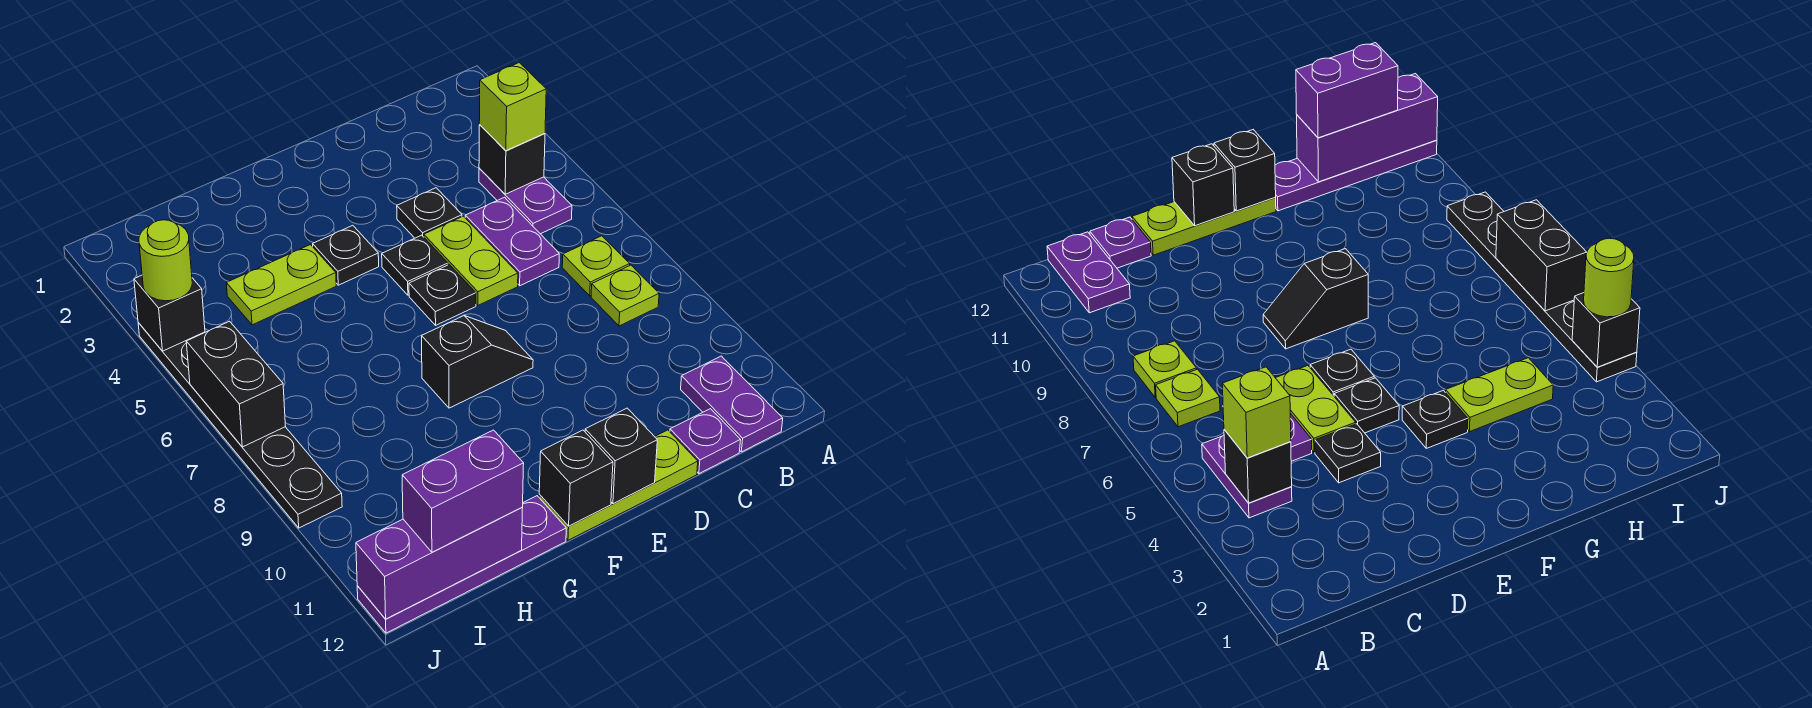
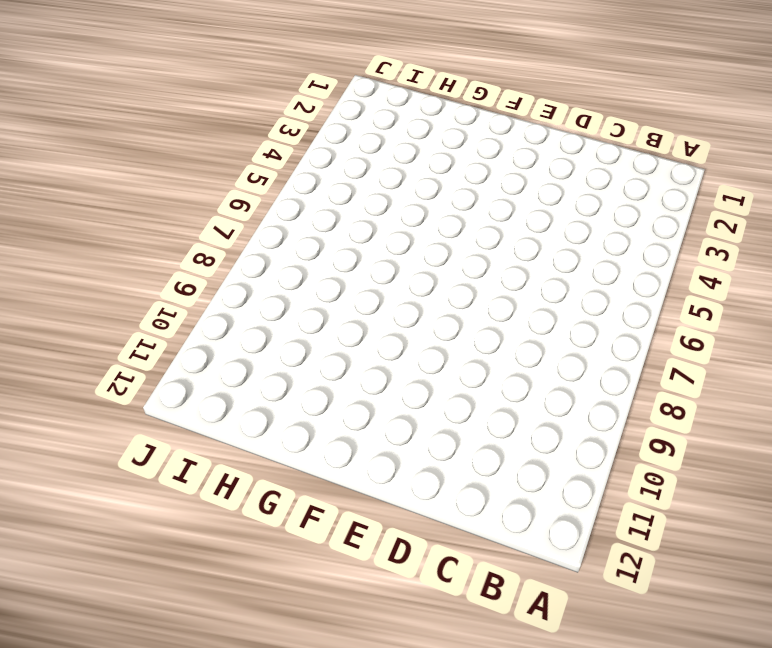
none -> purple 1x2 plate [479,168,572,234]
none -> lime 1x1 plate [562,236,630,296]
none -> lime 1x1 plate [591,265,659,326]

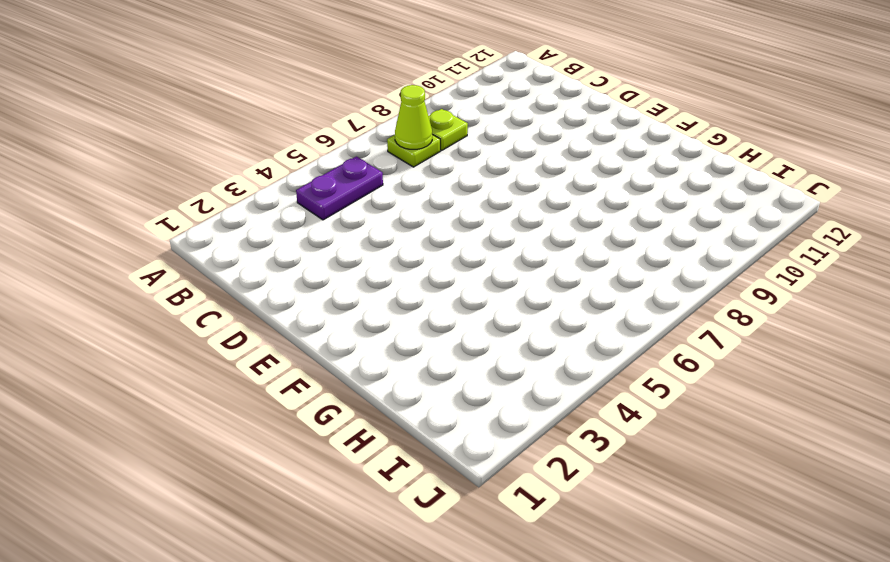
lime 1x1 cone [395,85,432,149] -> none
none -> purple 1x2 plate [681,356,783,452]
none -> purple 1x2 plate [465,197,559,286]
none -> purple 1x1 plate [670,409,741,474]

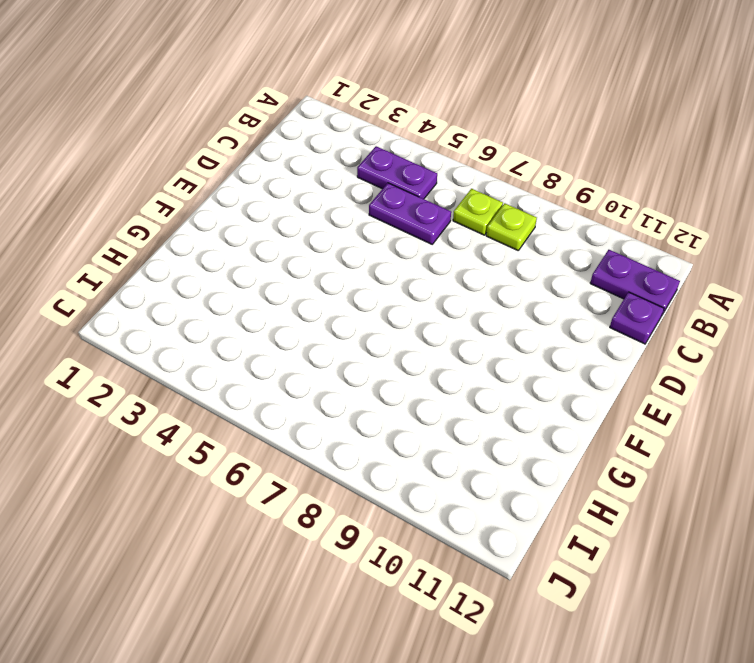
none -> black 1x1 plate [397,188,462,238]
none -> lime 1x2 plate [424,216,518,305]
none -> lime 1x3 plate [539,430,698,540]

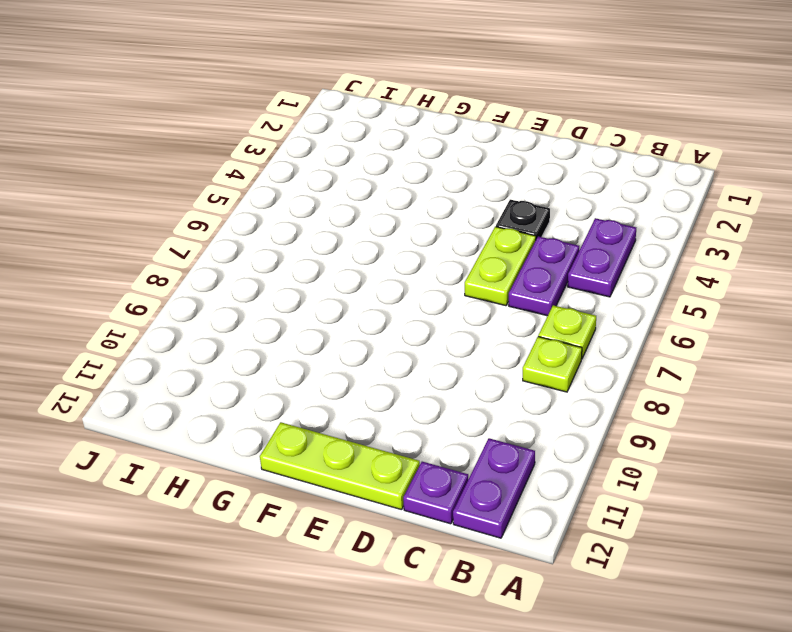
none -> black 1x1 plate [382,235,448,295]
none -> black 1x1 plate [409,265,476,325]
none -> black 1x2 slope [422,316,533,408]

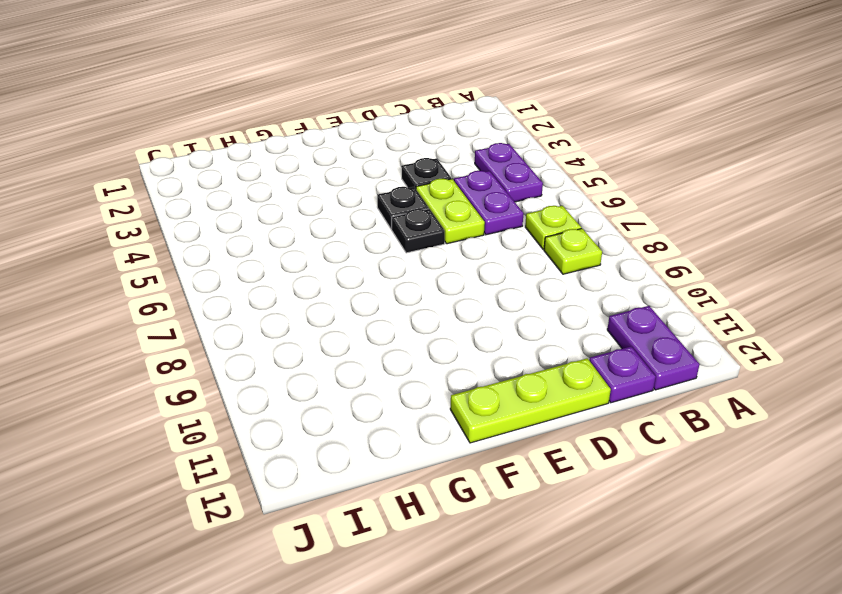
none -> black 1x2 slope [422,316,533,408]
none -> black 1x1 plate [313,225,379,285]
none -> lime 1x2 plate [226,245,336,325]

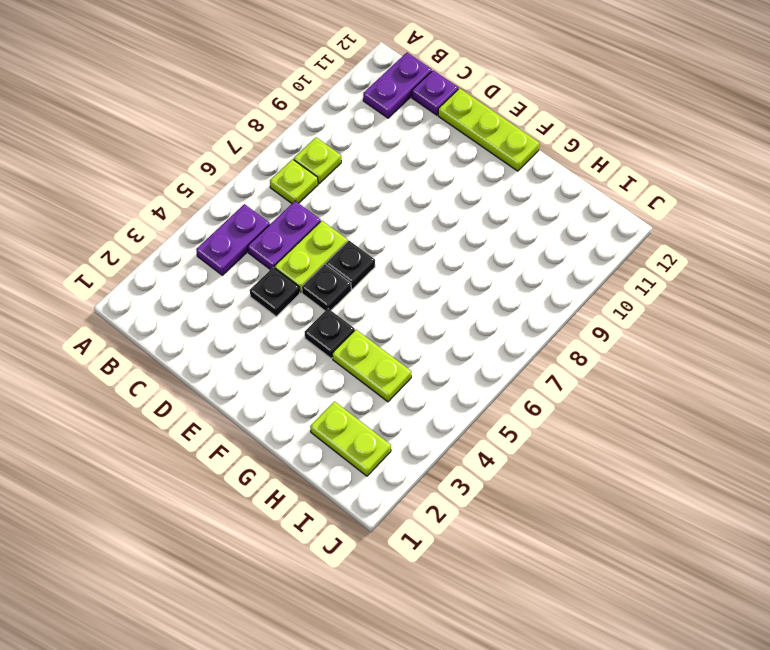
lime 1x2 plate [310,401,391,476] -> none
none -> black 1x2 slope [422,316,533,408]
none -> purple 1x4 plate [357,496,566,633]
none -> black 1x6 plate [138,323,342,528]

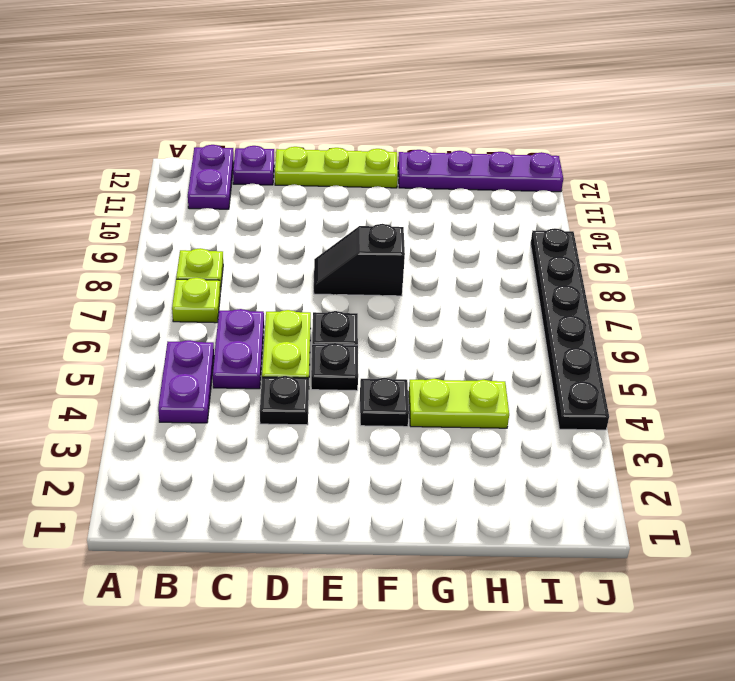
none -> black 1x1 brick [479,125,545,194]
none -> black 1x1 brick [585,408,657,504]
none -> black 1x1 brick [539,430,613,526]

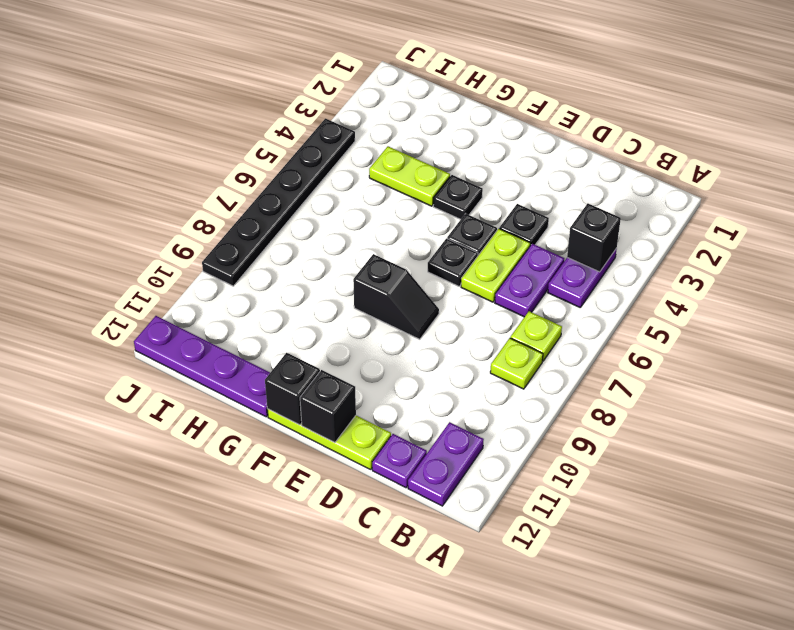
none -> purple 1x3 brick [356,508,523,619]
none -> black 1x1 brick [134,275,205,351]
none -> black 1x2 brick [186,321,286,447]

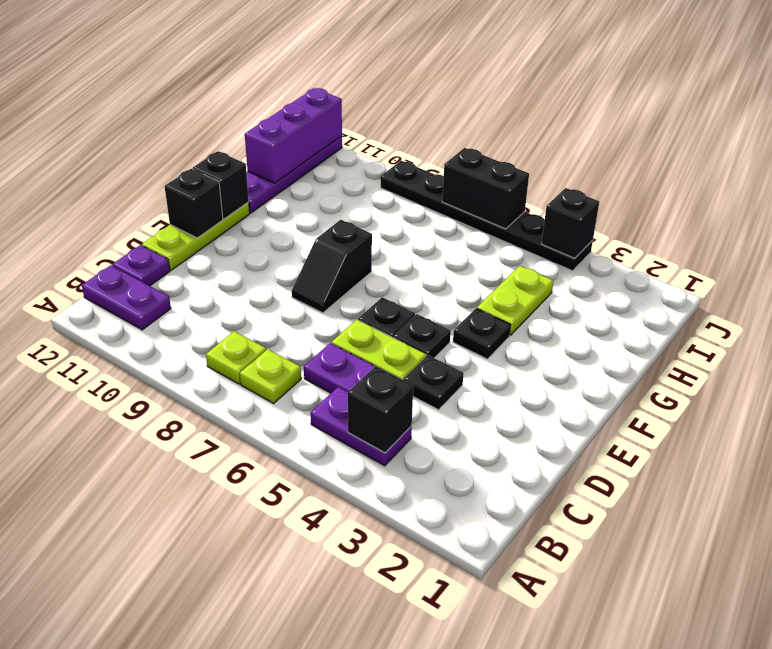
none -> lime 1x1 brick [479,63,546,151]
none -> purple 1x2 brick [402,430,524,552]
none -> lime 1x1 round brick [139,220,192,301]

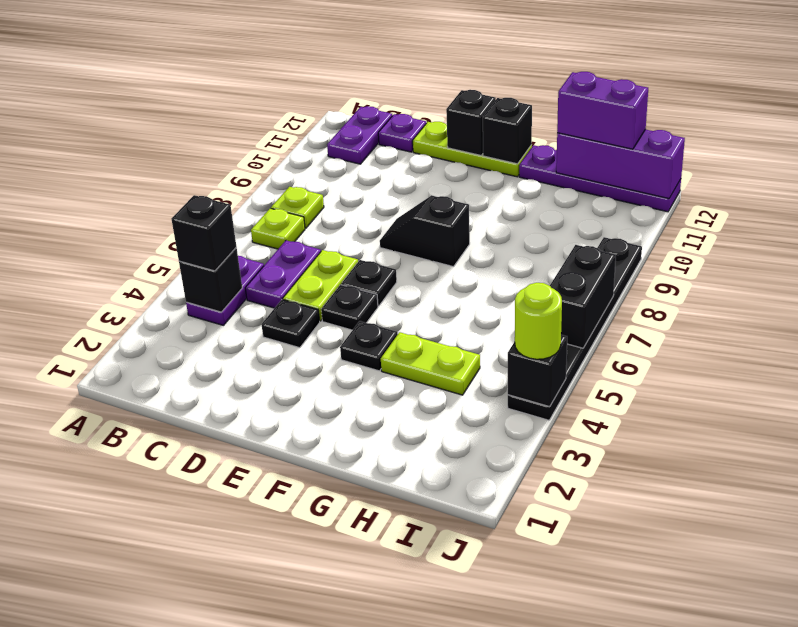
black 1x1 brick [172,195,236,271] -> lime 1x1 brick [479,63,546,151]

